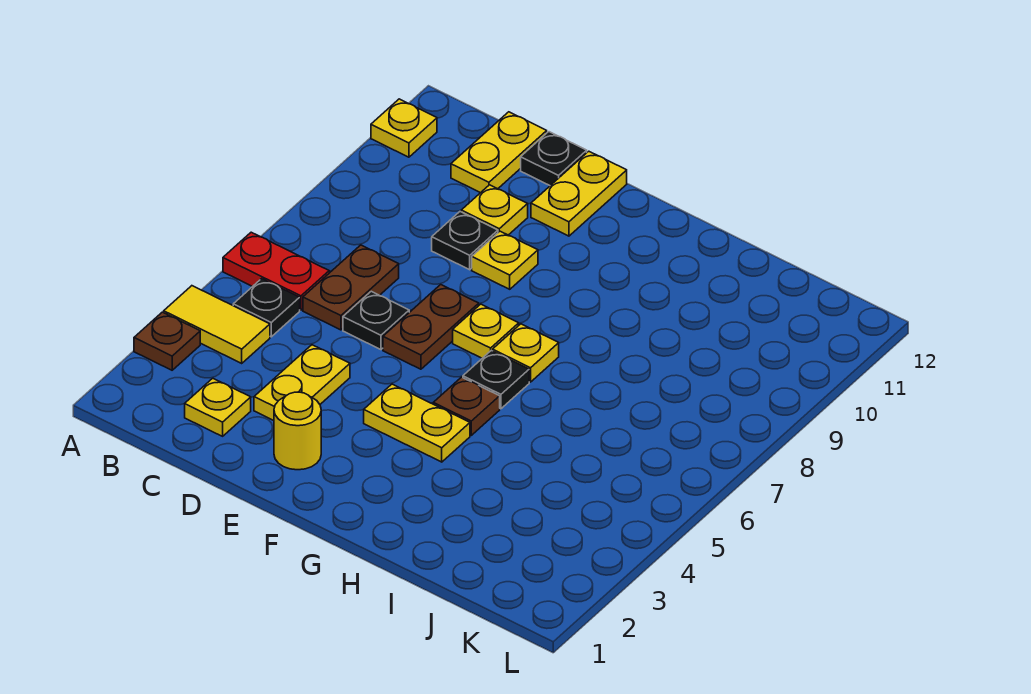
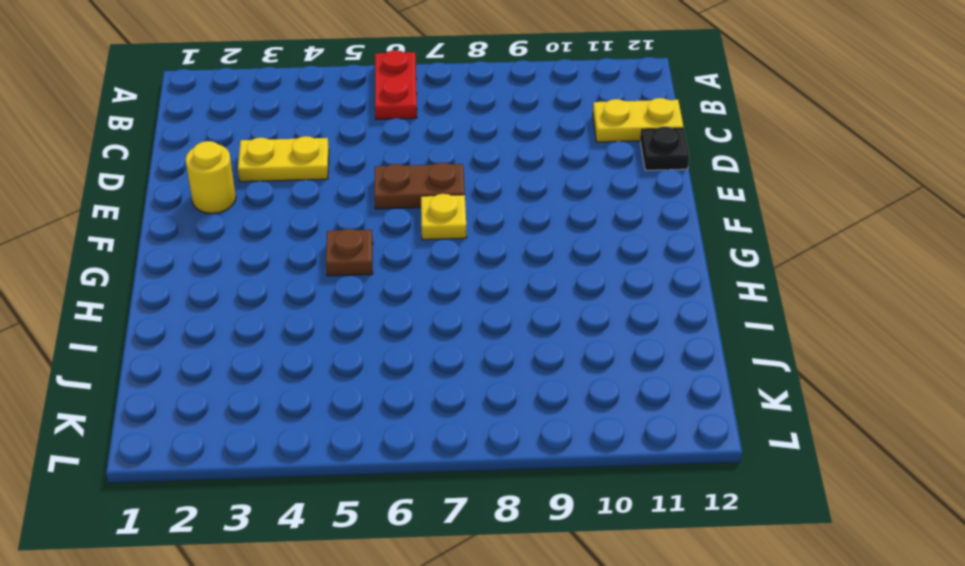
none -> brown 1x1 plate [134,312,200,370]
none -> yellow 1x2 tile [164,286,270,363]
none -> yellow 1x1 plate [371,99,437,157]

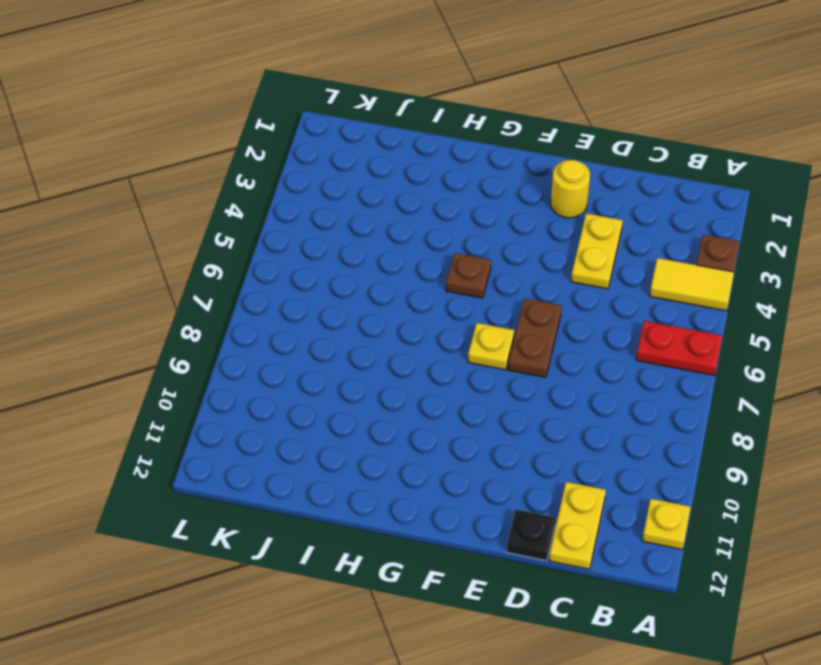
none -> black 1x1 plate [233,279,300,337]
none -> yellow 1x1 plate [185,378,251,436]
none -> brown 1x2 plate [303,245,399,330]

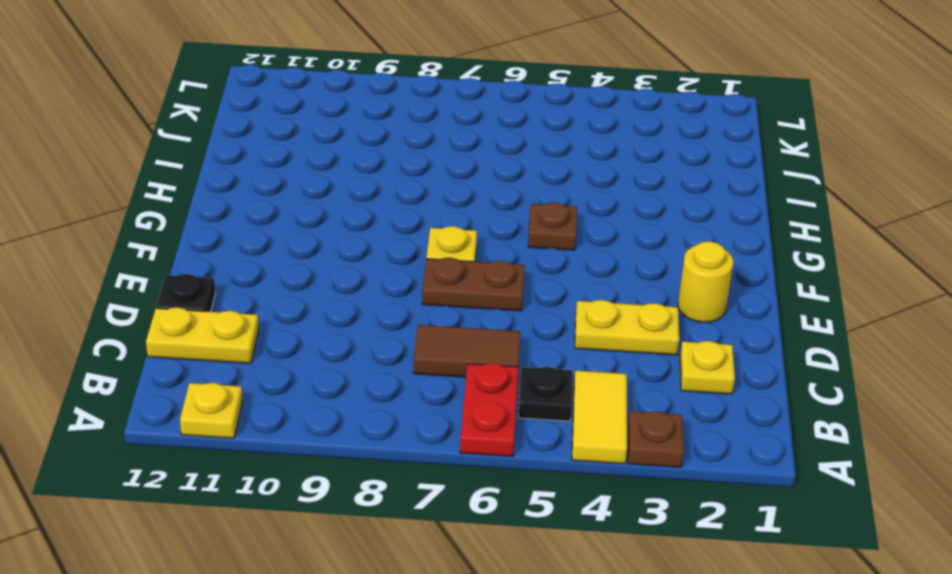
brown 1x2 tile [414,325,521,377] -> brown 1x2 plate [303,245,399,330]
none -> black 1x1 plate [343,291,409,350]
none -> black 1x1 plate [432,212,498,270]
none -> yellow 1x1 plate [461,185,528,235]

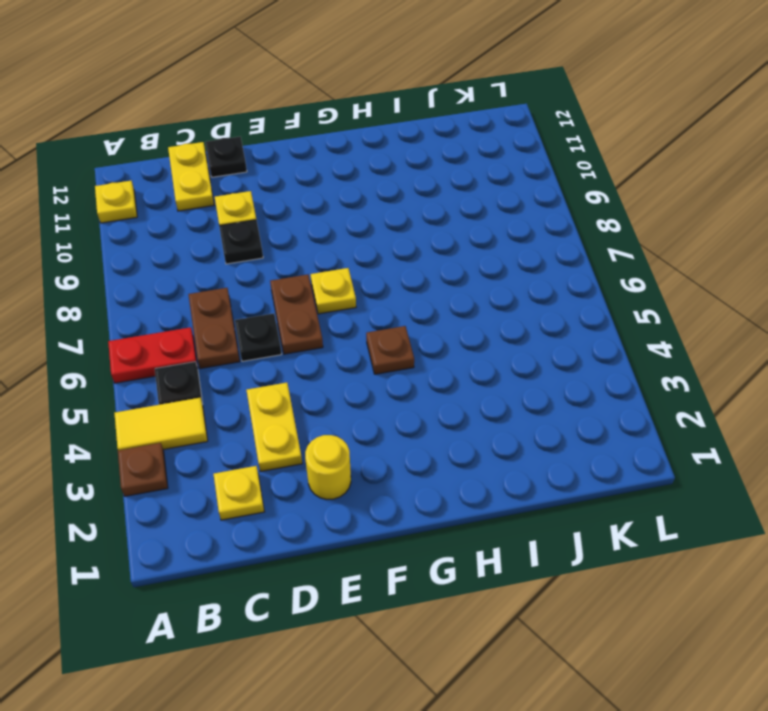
none -> yellow 1x1 plate [472,231,538,289]
none -> yellow 1x2 plate [531,151,627,236]
none -> yellow 1x2 plate [364,384,470,462]

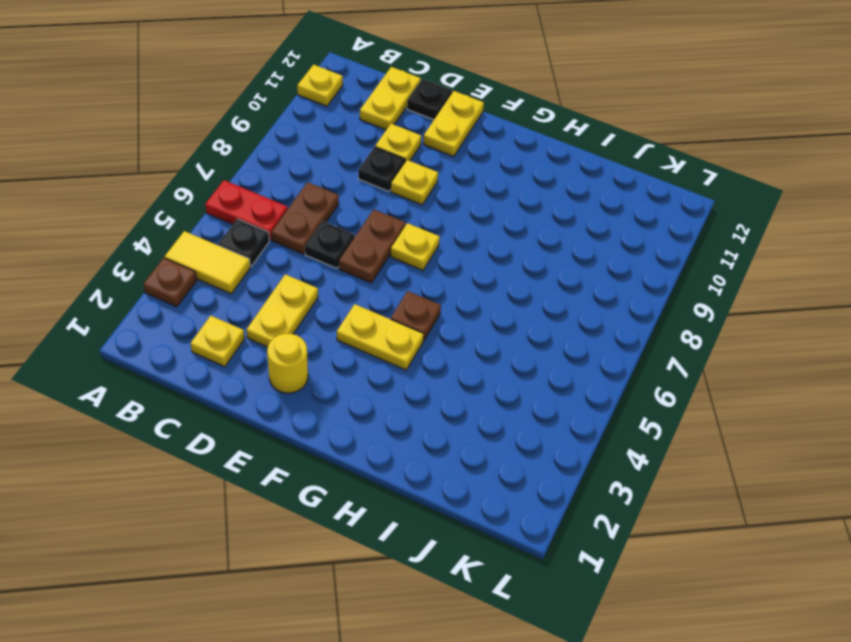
none -> black 1x1 plate [463,351,529,409]
none -> yellow 1x1 plate [493,324,559,382]

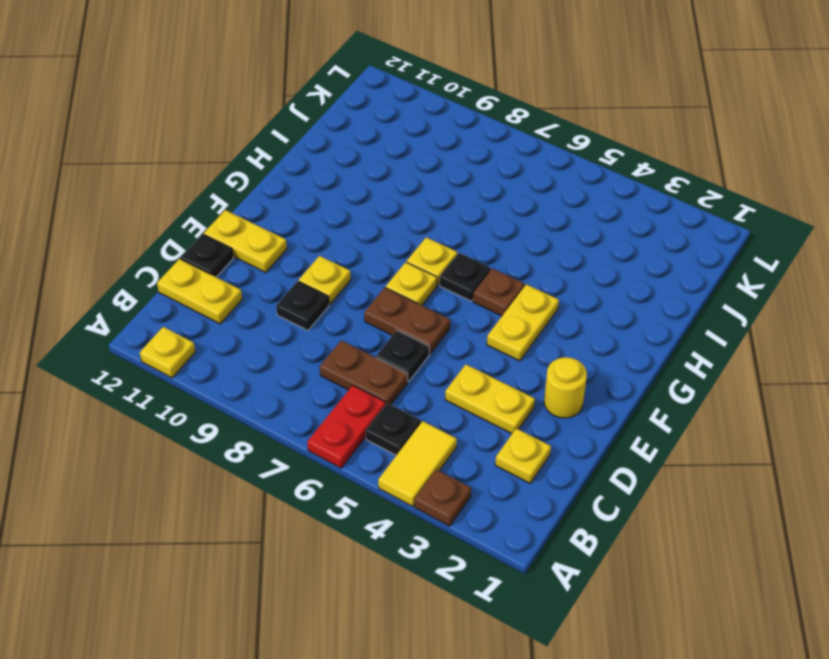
none -> yellow 1x1 plate [461,185,528,235]

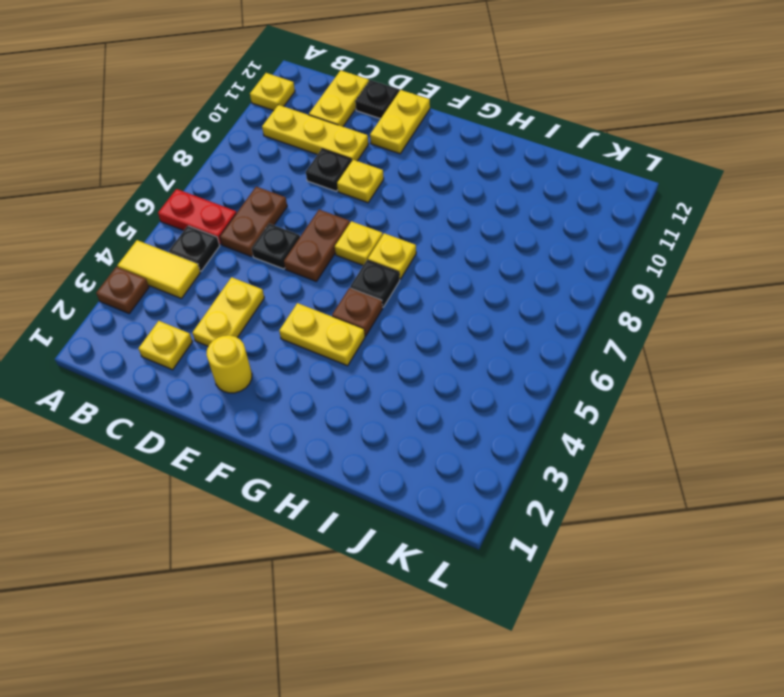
yellow 1x3 plate [262,105,369,161] -> yellow 1x1 plate [461,185,528,235]

